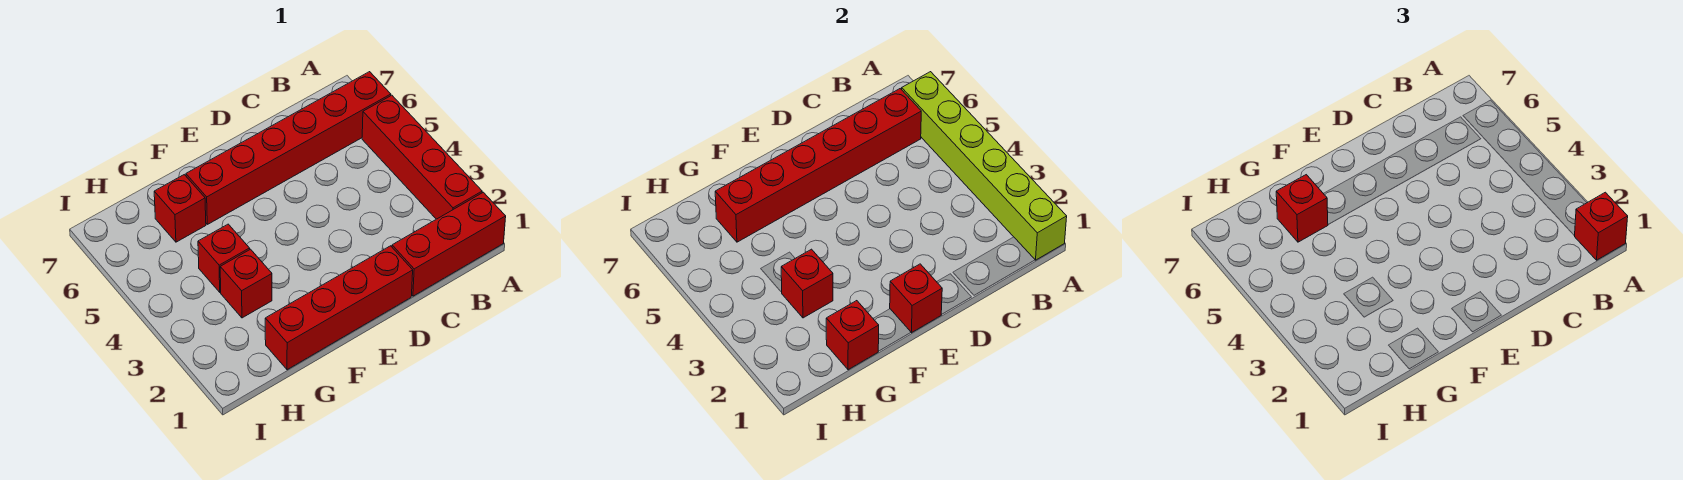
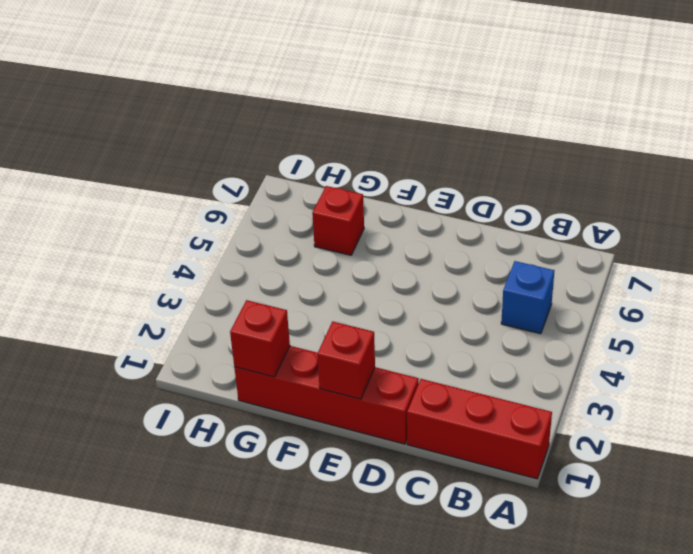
blue 1x1 brick [501,261,554,334] -> none
none -> red 1x4 brick [362,95,482,219]
none -> red 1x6 brick [186,72,391,224]
none -> red 1x1 brick [220,249,272,318]

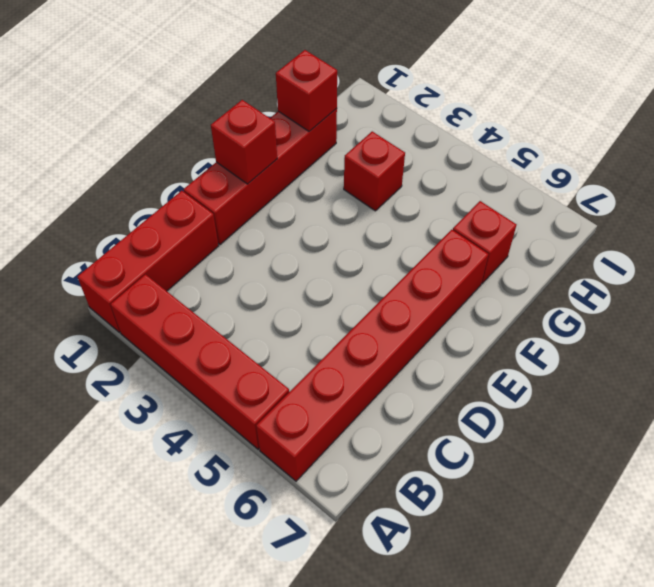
none -> red 1x1 brick [198,224,250,292]
none -> lime 1x6 brick [902,72,1067,260]
none -> red 1x6 brick [715,89,921,242]

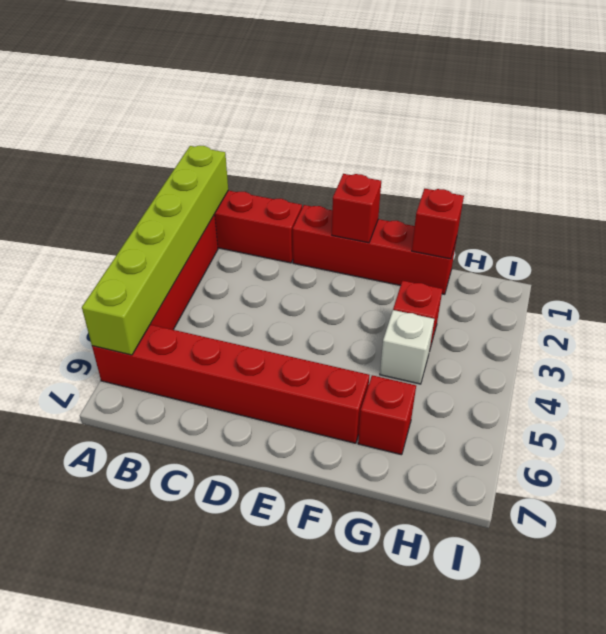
white 1x1 brick [380,310,434,384] -> red 1x1 brick [198,224,250,292]
none -> red 1x6 brick [715,89,921,242]
none -> red 1x1 brick [781,249,833,318]
none -> red 1x1 brick [1575,192,1628,260]

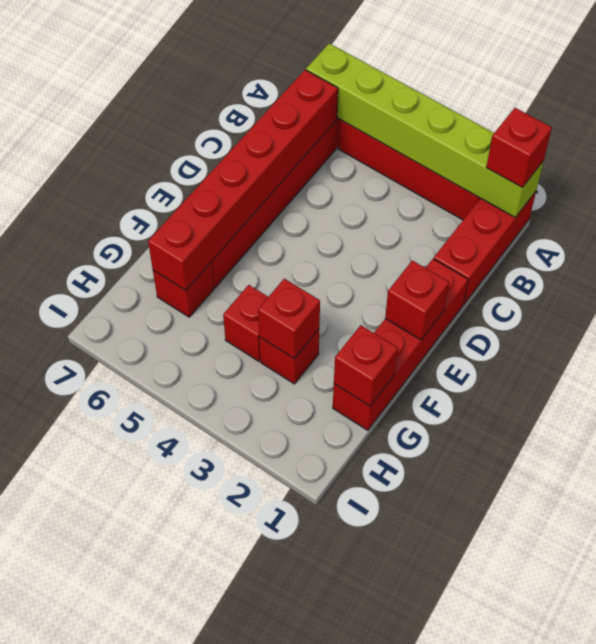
none -> red 1x1 brick [1276,175,1328,242]

